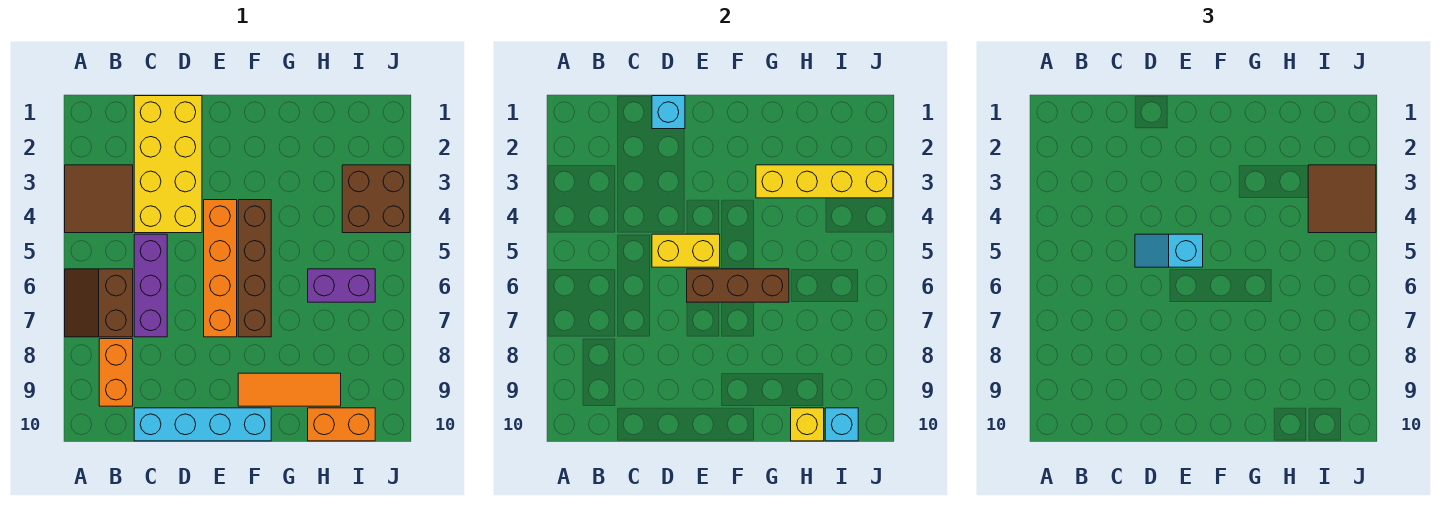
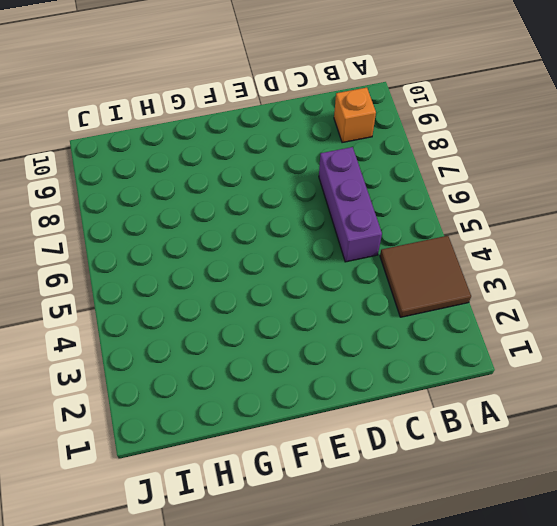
orange 1x1 brick [334,88,376,143] -> orange 1x2 brick [99,339,133,406]
none -> brown 2x2 slope [65,269,133,337]
none -> yellow 2x4 brick [134,96,202,233]
none -> cyan 1x4 brick [134,408,271,441]

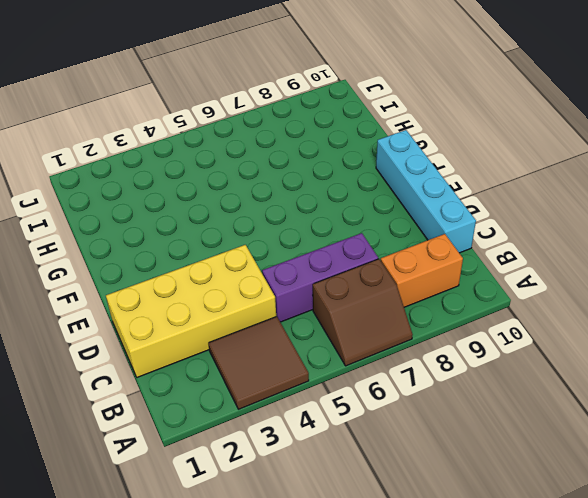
none -> orange 1x4 brick [204,200,237,337]
none -> brown 1x4 brick [238,200,271,337]
none -> orange 1x3 tile [238,373,341,406]

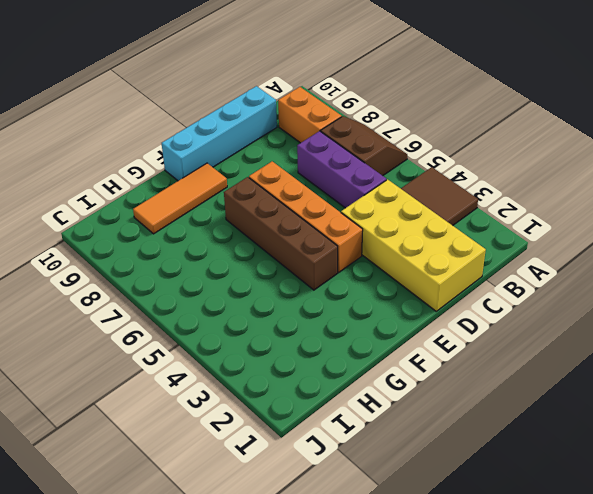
none -> purple 1x2 brick [308,269,375,302]
none -> orange 1x2 brick [308,408,375,441]
none -> brown 2x2 brick [342,165,410,233]

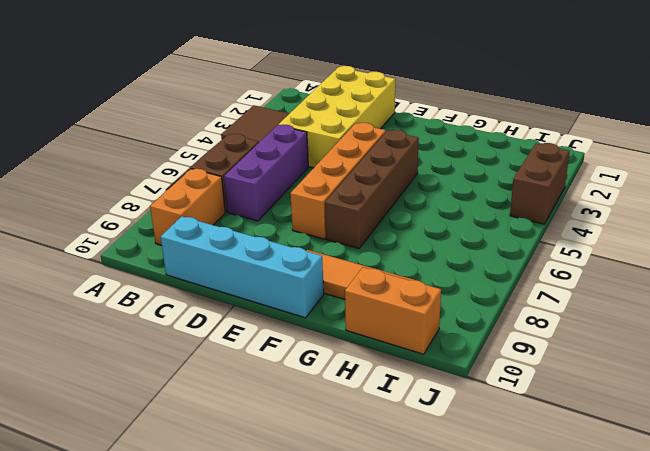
brown 1x2 brick [510,143,570,224] -> brown 2x2 brick [342,165,410,233]
none -> purple 1x2 brick [308,269,375,302]
none -> cyan 1x1 brick [652,96,685,129]
none -> yellow 1x2 brick [652,234,720,267]

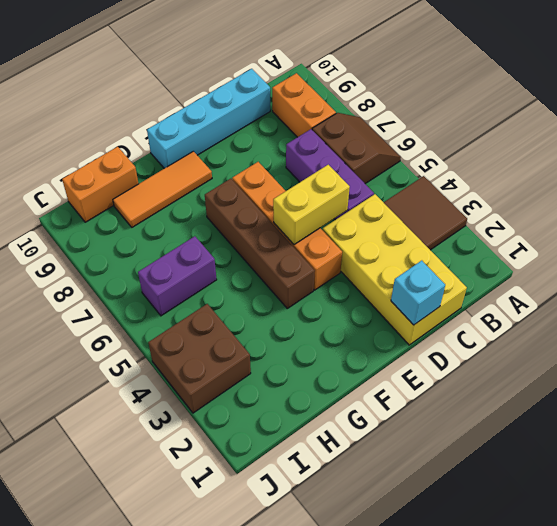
none -> brown 1x3 brick [687,269,789,302]
none -> yellow 1x4 brick [756,165,893,198]
none -> yellow 1x1 brick [791,408,824,441]

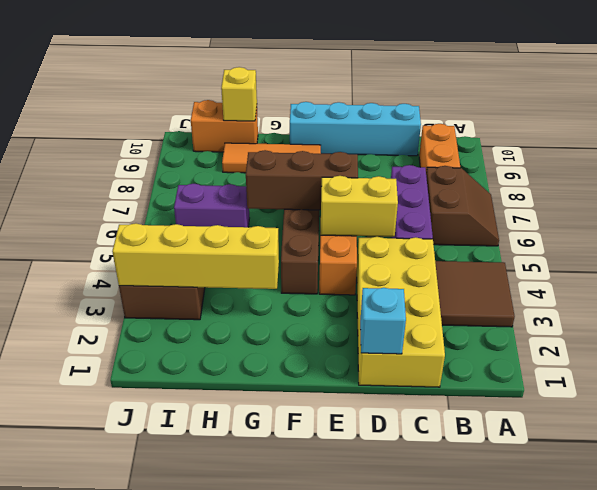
none -> cyan 1x1 brick [825,408,858,441]
none -> cyan 1x2 slope [1135,234,1203,267]
none -> brown 2x2 tile [1308,165,1376,233]

